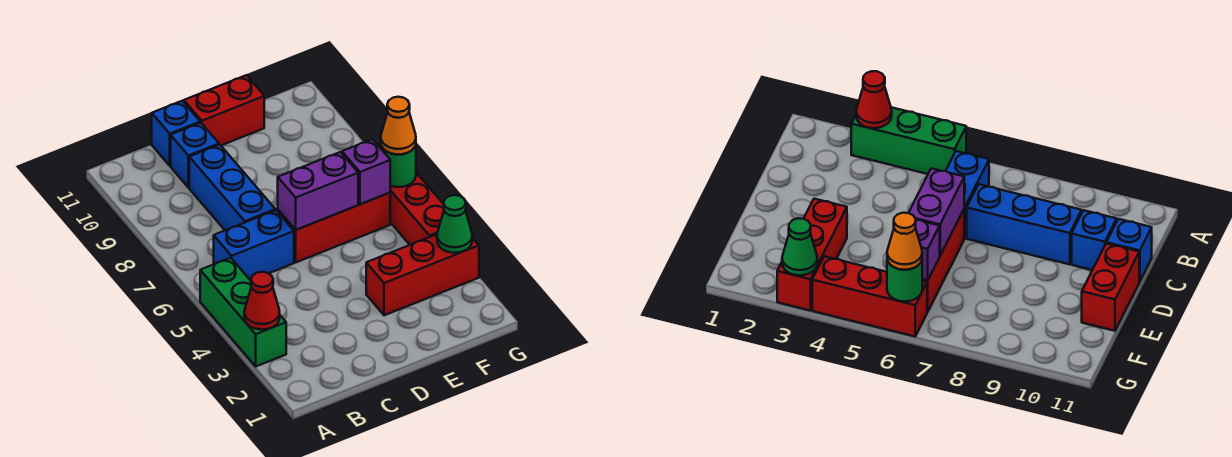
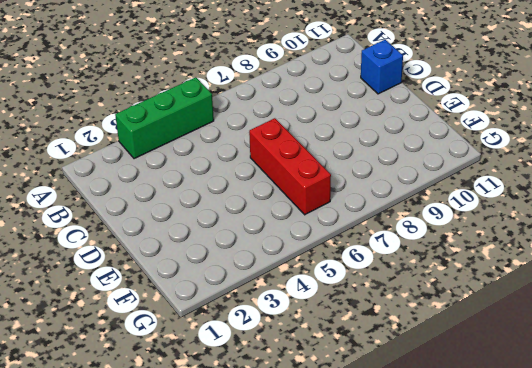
none -> blue 1x2 brick [214,210,294,281]
none -> blue 1x3 brick [189,145,275,230]
none -> blue 1x1 brick [171,123,219,188]

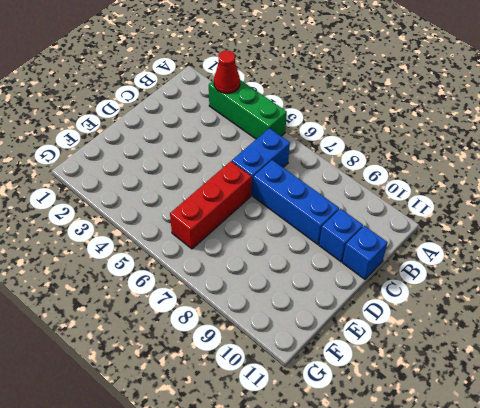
none -> red 1x2 brick [184,75,264,145]
none -> red 1x3 brick [366,234,479,315]
none -> red 1x3 brick [390,173,444,245]

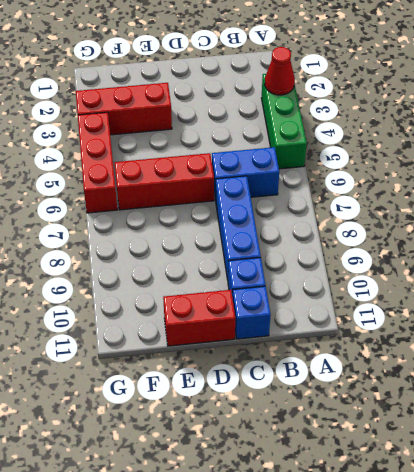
none -> purple 1x2 brick [278,152,358,230]
none -> purple 1x1 brick [342,139,390,204]
none -> green 1x1 cone [437,195,472,253]

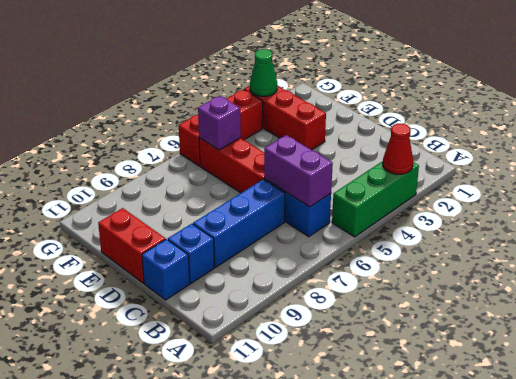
purple 1x2 brick [264,135,333,207] -> purple 1x2 brick moved to [278,152,358,230]
none -> green 1x1 round brick [381,145,416,187]
none -> orange 1x1 cone [381,97,416,154]

